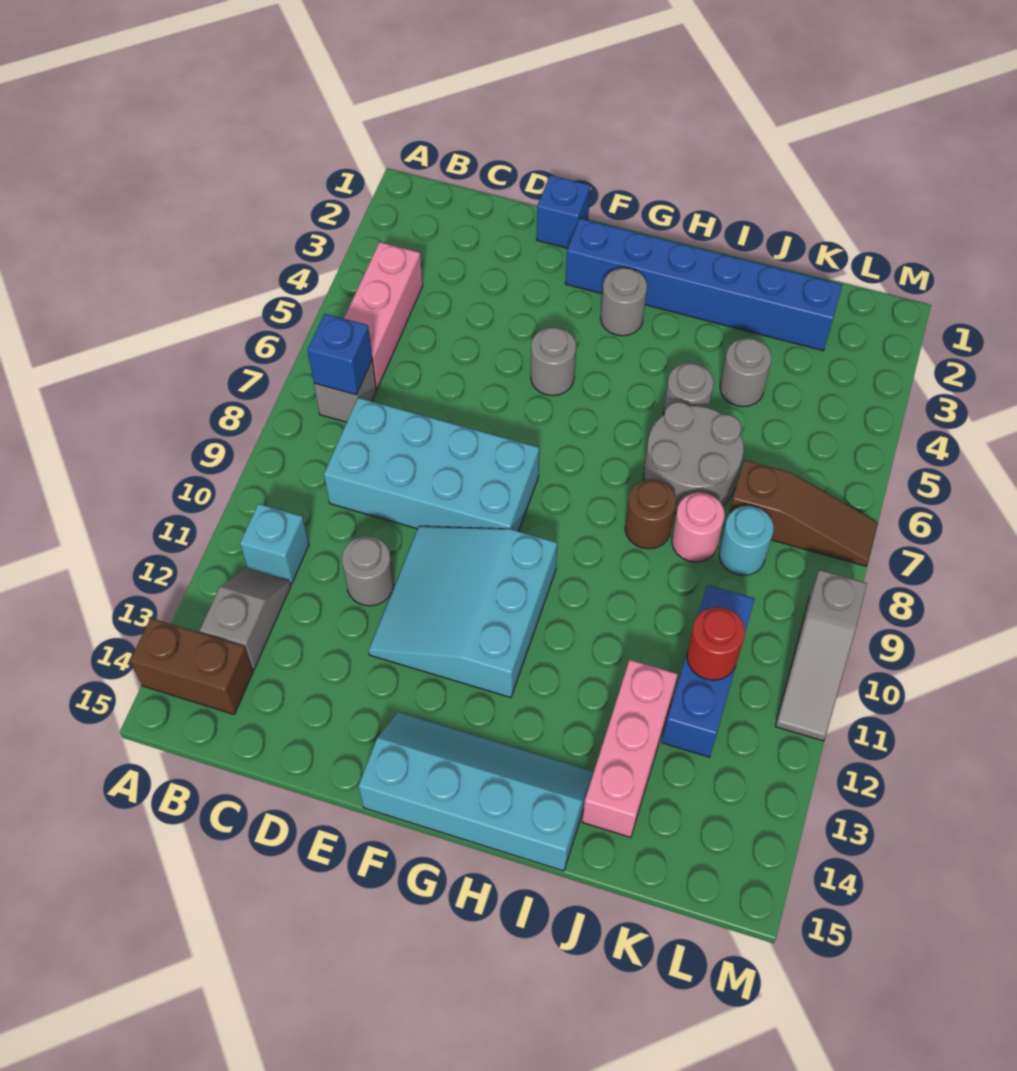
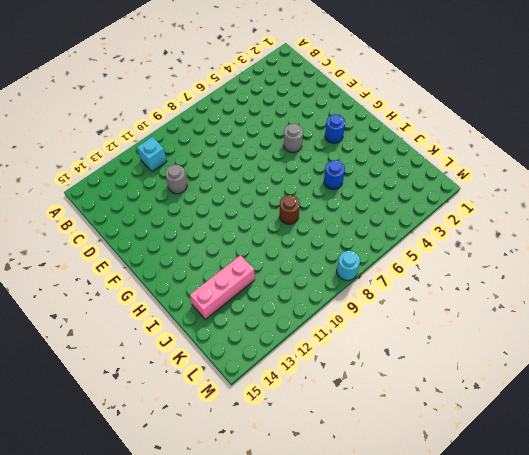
blue 1x1 round brick [325,114,345,143] -> grey 1x1 round brick [600,268,647,336]
blue 1x1 round brick [324,160,345,189] -> grey 1x1 round brick [663,363,714,414]
cyan 1x1 round brick [337,251,360,281] -> cyan 1x1 round brick moved to [719,506,774,575]
none -> brown 1x2 brick [130,618,253,714]
none -> pink 1x3 brick [344,242,423,389]
none -> grey 1x1 brick [314,360,376,422]

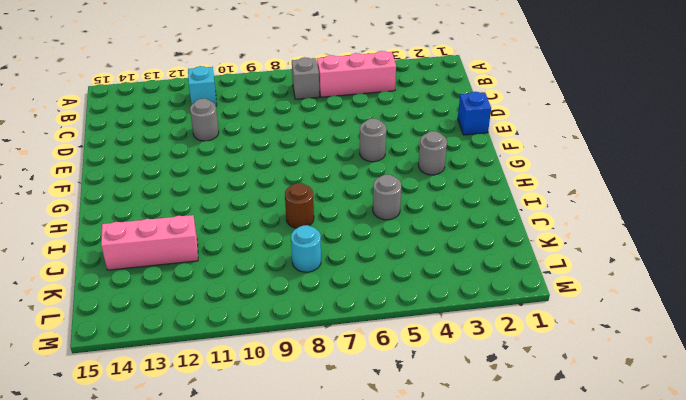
none -> brown 1x2 brick [130,618,253,714]
none -> grey 1x2 slope [200,568,291,670]
none -> cyan 2x4 brick [324,398,539,531]

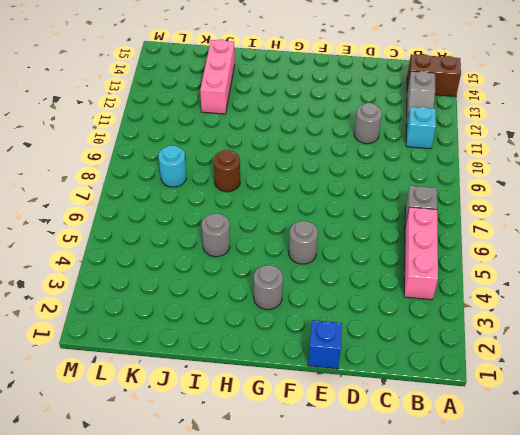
none -> cyan 2x4 brick [324,398,539,531]
none -> cyan 3x3 slope [369,526,557,698]
none -> blue 1x6 brick [565,219,843,351]

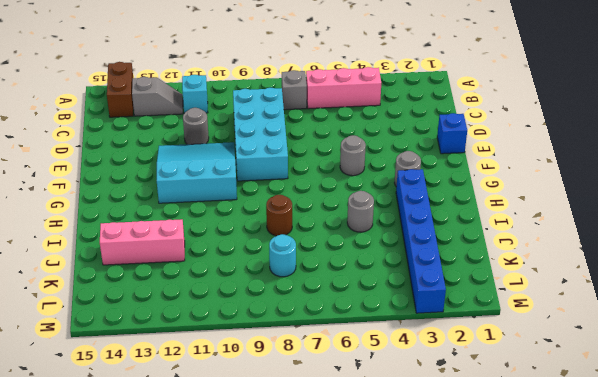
blue 1x6 brick [396,169,446,313] -> blue 1x6 brick moved to [565,219,843,351]
none -> cyan 2x4 slope [358,712,594,871]
none -> grey 2x2 round brick [644,402,744,514]
none -> grey 1x1 round brick [720,338,772,407]

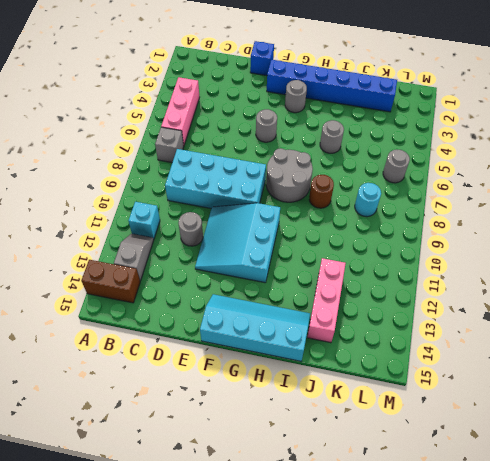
grey 2x2 round brick [266,148,313,202] -> grey 2x2 round brick moved to [644,402,744,514]
grey 1x1 round brick [383,149,410,183] -> grey 1x1 round brick moved to [720,338,772,407]
none -> pink 1x1 round brick [672,492,725,562]
none -> brown 1x3 slope [729,460,878,566]
none -> blue 1x3 brick [662,585,754,757]

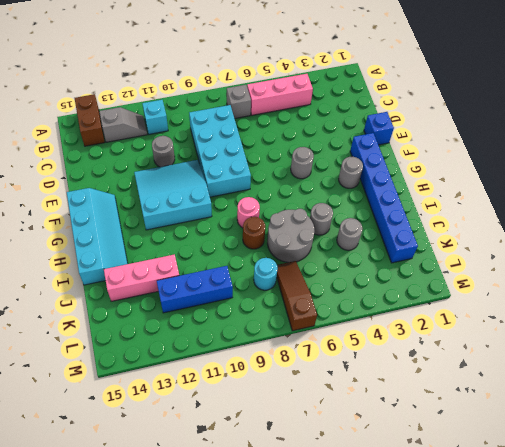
pink 1x1 round brick [237,197,260,228] -> pink 1x1 round brick moved to [672,492,725,562]
brown 1x3 slope [277,261,317,331] -> brown 1x3 slope turned to [729,460,878,566]
none -> grey 1x3 slope [775,570,867,741]
none -> blue 1x1 brick [308,314,372,395]
none -> red 1x1 round brick [687,607,745,680]

